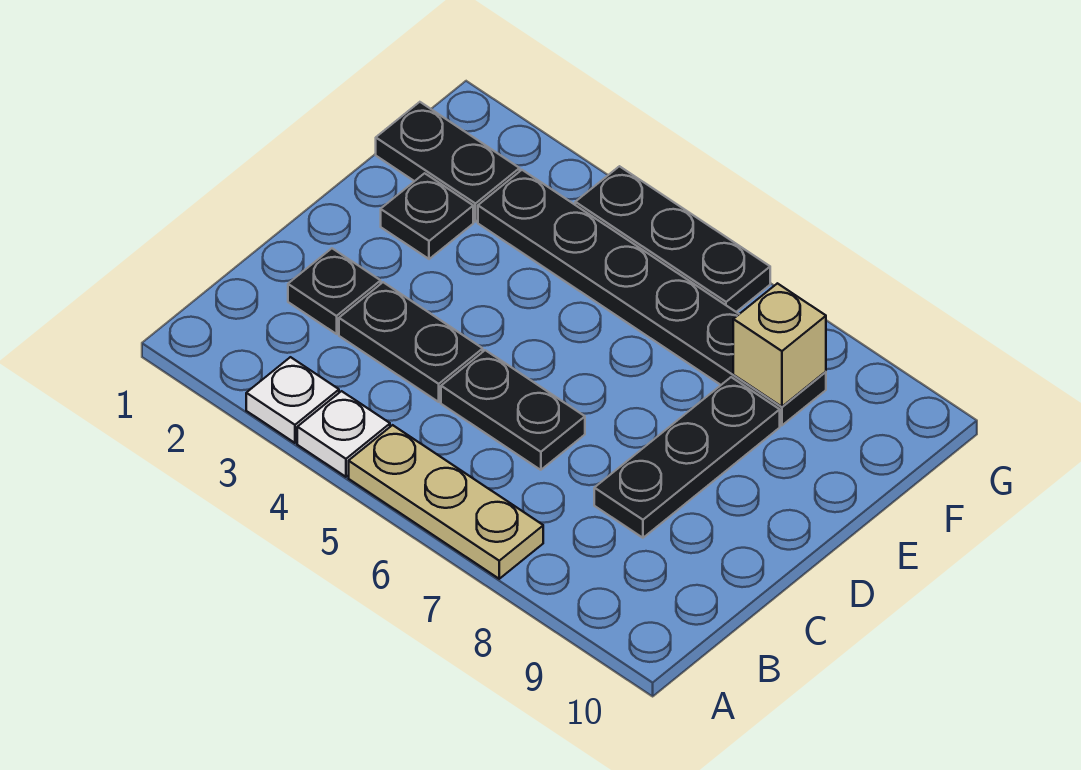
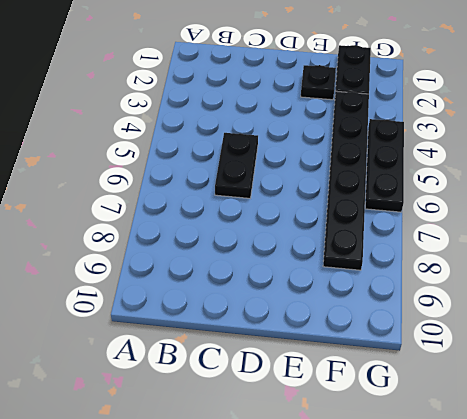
none -> white 1x1 plate [246,357,339,443]
none -> white 1x1 plate [297,391,390,477]
none -> tan 1x3 plate [349,425,543,579]

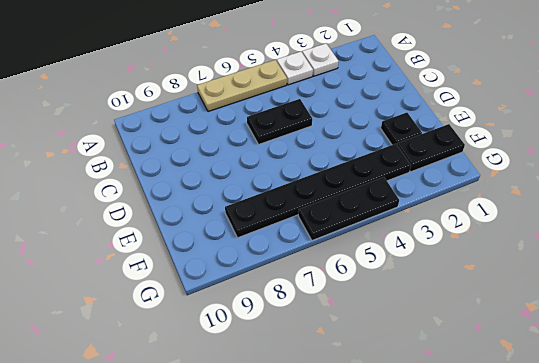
none -> black 1x1 plate [288,248,381,334]
none -> black 1x2 plate [339,282,483,402]
none -> black 1x3 plate [594,377,780,538]

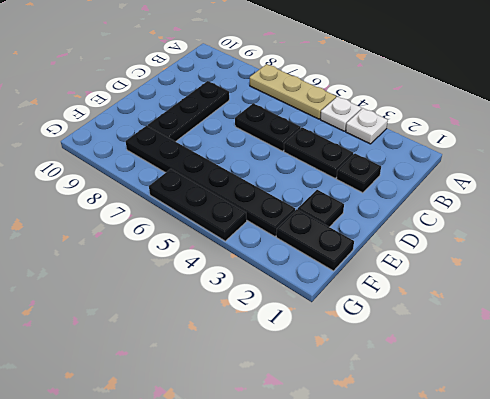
none -> tan 1x1 brick [733,283,826,407]

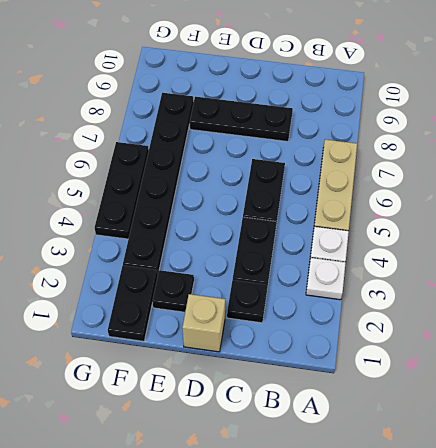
tan 1x1 brick [182,294,225,352] -> tan 1x1 brick moved to [733,283,826,407]

